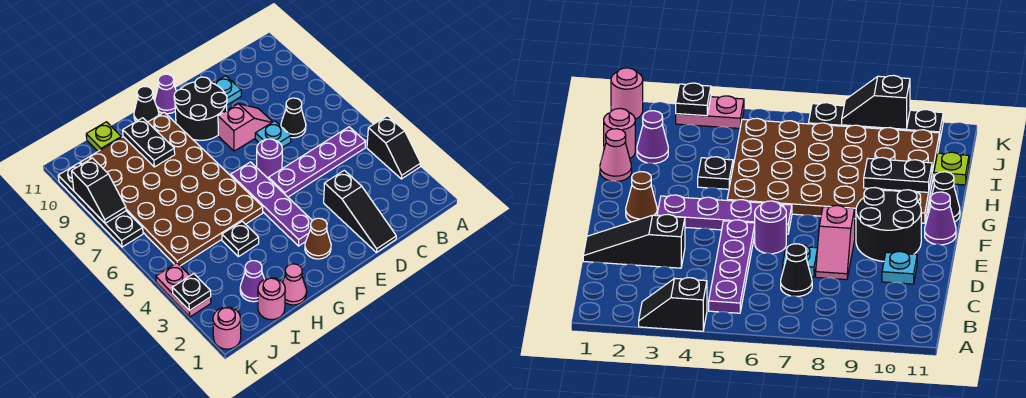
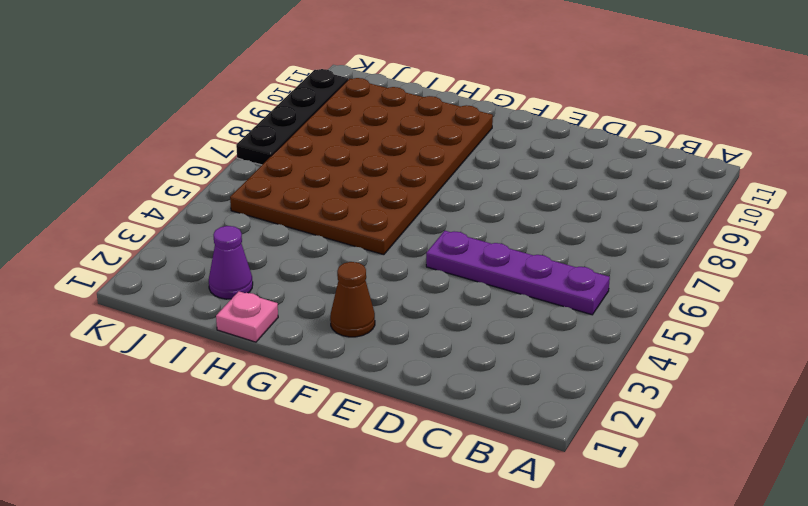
pink 1x1 plate [216,291,278,342] -> pink 1x1 cone [283,264,307,305]
none -> black 1x2 slope [367,116,421,179]
none -> black 1x1 cone [281,98,306,138]
none -> black 1x3 slope [324,170,396,252]

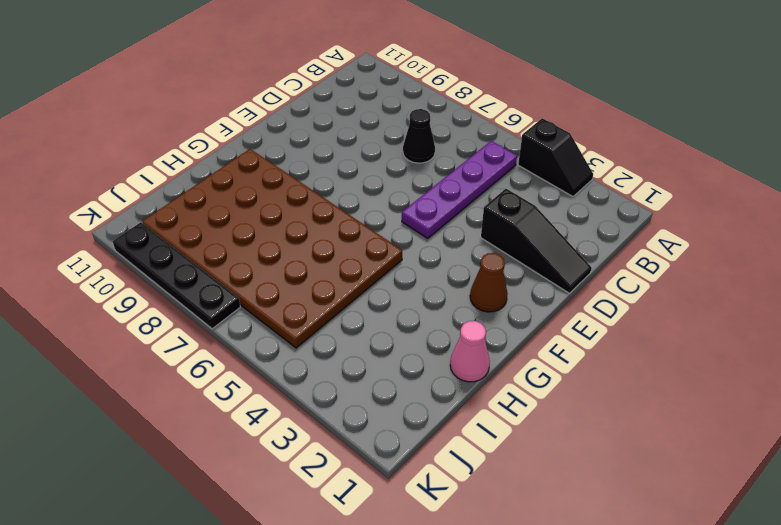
none -> cyan 1x1 plate [255,121,291,147]
none -> pink 1x2 slope [218,104,272,151]
none -> cyan 1x1 plate [213,76,241,105]

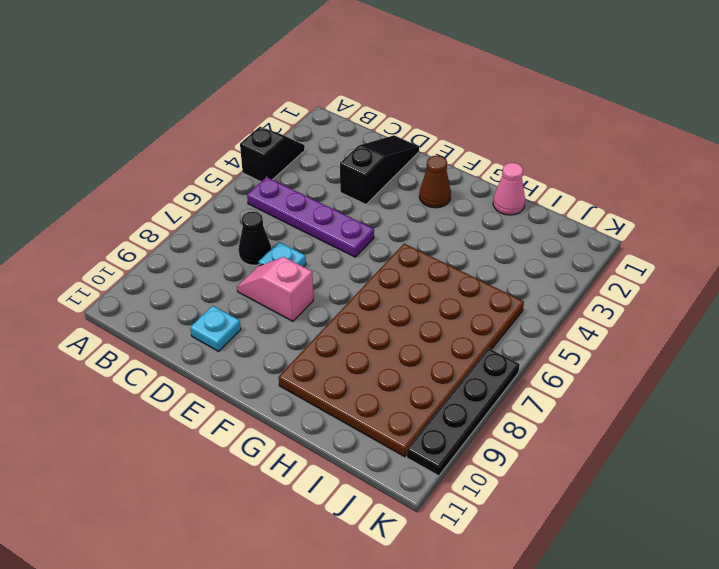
none -> purple 1x1 round brick [257,139,282,178]
none -> black 2x2 round brick [174,77,227,140]
none -> purple 1x4 plate [231,162,312,246]

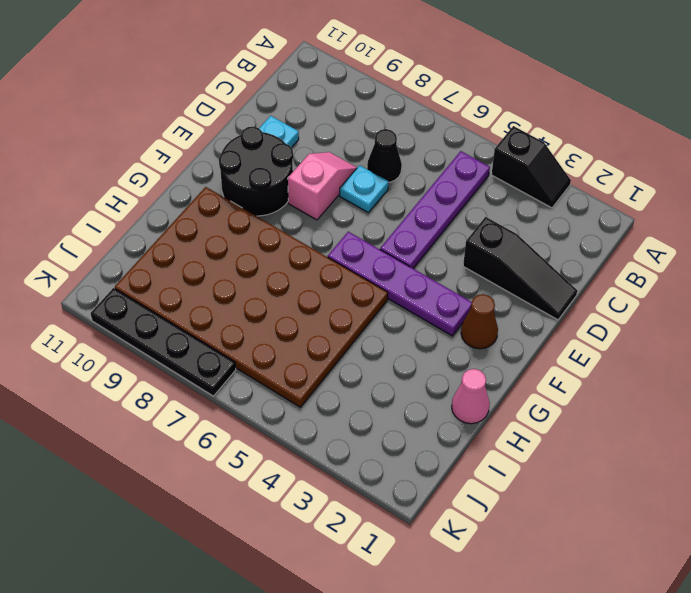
none -> purple 1x1 round brick [257,139,282,178]
none -> purple 1x1 cone [155,74,176,114]
none -> black 1x1 cone [134,87,159,122]

